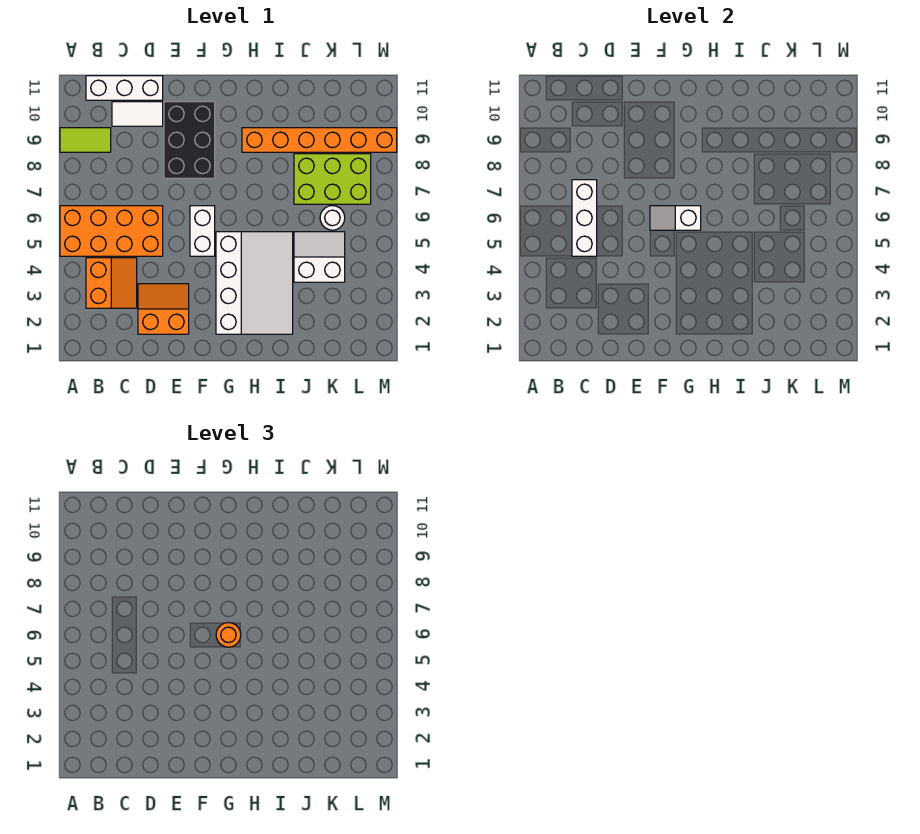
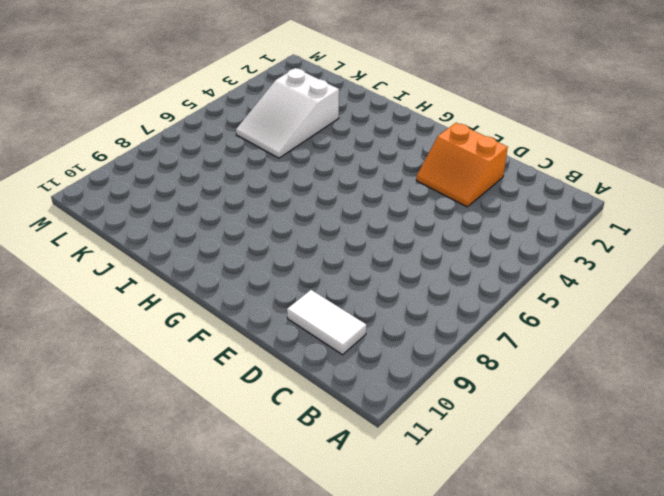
white 2x3 slope [236,68,339,158] -> white 2x2 slope [294,232,345,282]
none -> orange 2x4 brick [60,206,163,256]
none -> lime 1x2 tile [60,128,111,152]
none -> orange 2x2 slope [86,258,137,308]

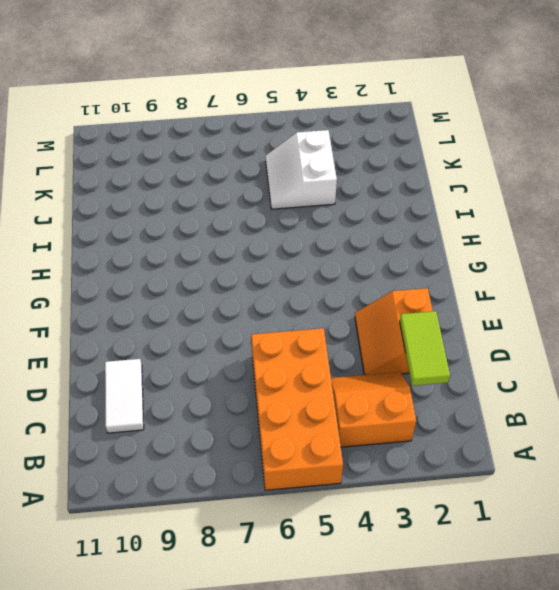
lime 1x2 tile [400,311,450,386] -> lime 1x2 tile moved to [60,128,111,152]
none -> white 1x3 brick [86,76,163,100]
none -> black 2x3 brick [164,102,215,178]
none -> white 1x2 brick [190,206,215,256]

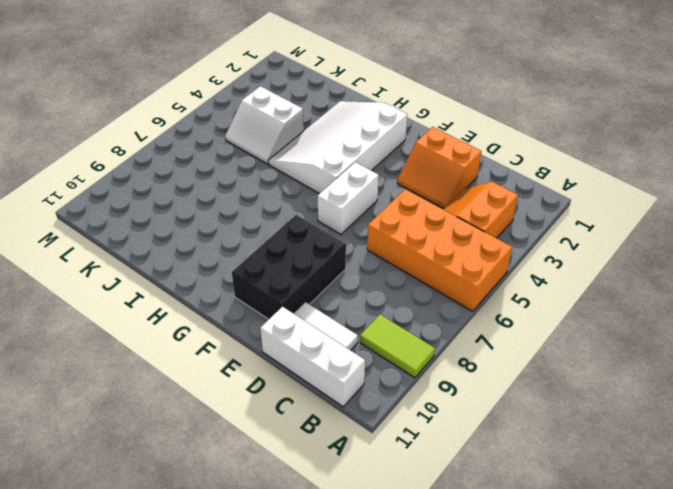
none -> orange 1x6 brick [242,128,397,152]
none -> lime 2x3 brick [294,154,371,204]
none -> white 1x1 round brick [320,206,345,230]

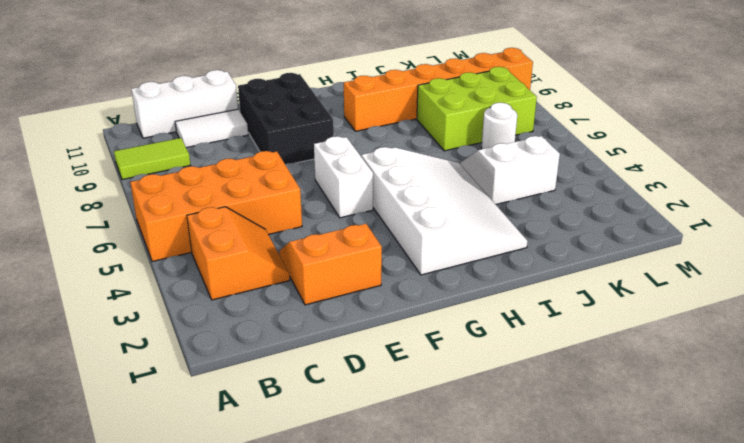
none -> white 1x3 brick [572,180,597,256]
none -> white 1x2 slope [650,206,701,230]
none -> orange 1x1 round brick [216,623,241,647]

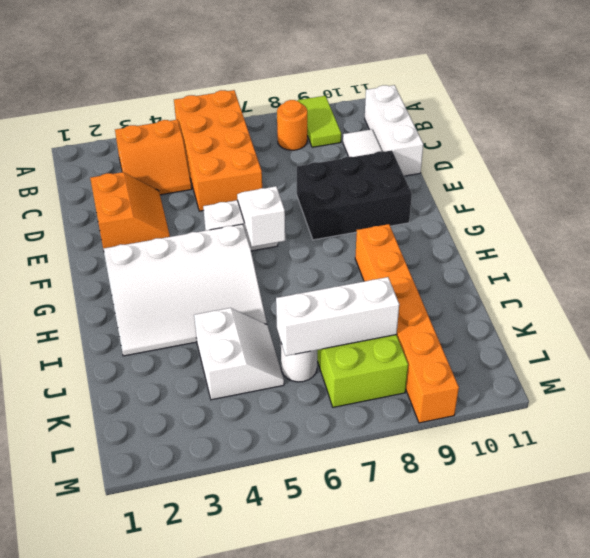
orange 1x1 round brick [277,100,307,150] -> orange 1x1 round brick moved to [216,623,241,647]
white 1x3 brick [276,277,399,356] -> white 1x3 brick moved to [572,180,597,256]

